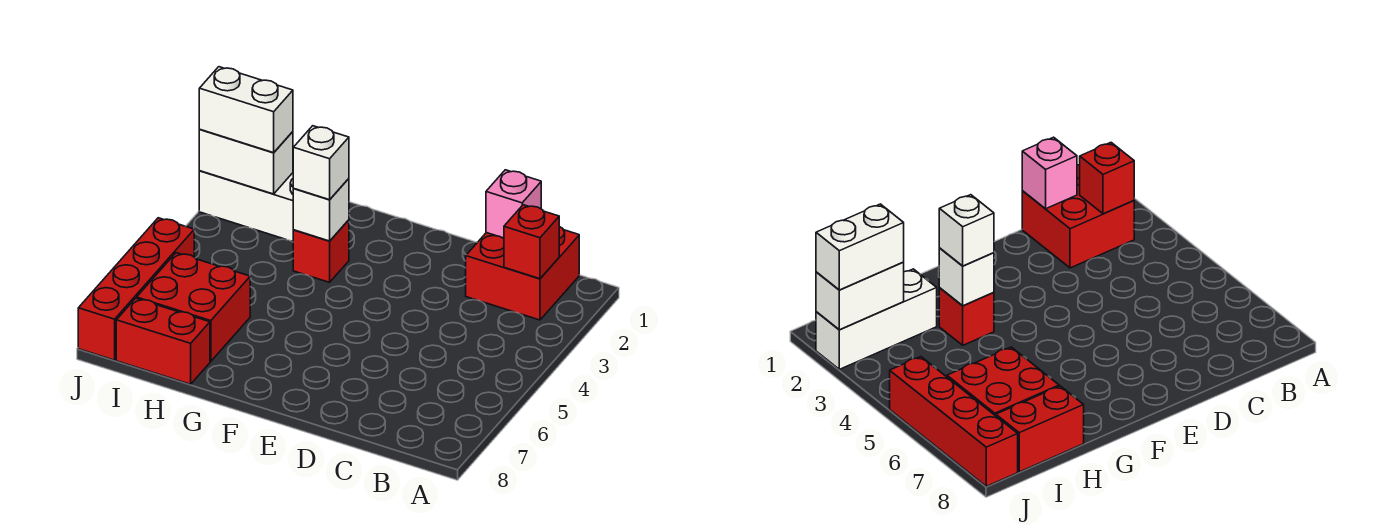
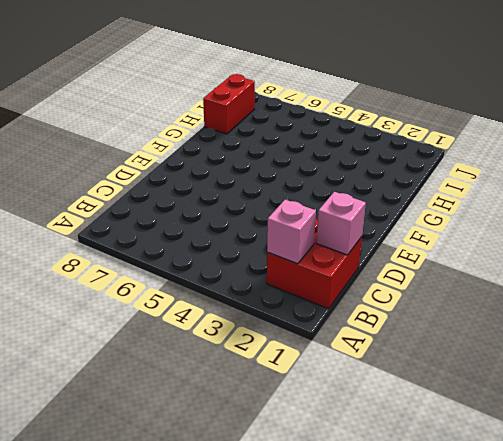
pink 1x1 brick [267,200,316,264] -> red 1x1 brick [504,205,559,279]
none -> red 1x1 brick [293,220,349,282]
none -> white 1x3 brick [199,171,294,242]
none -> red 2x2 brick [137,253,250,362]

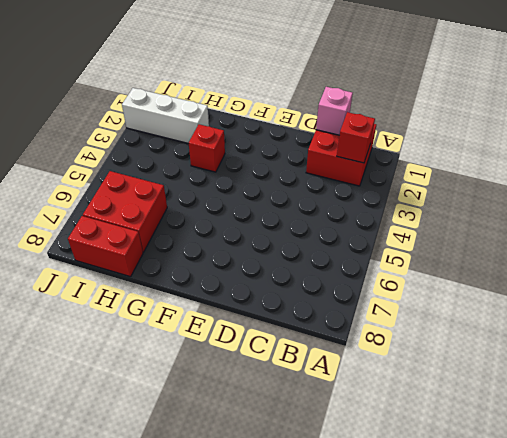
none -> red 1x4 brick [78,218,194,360]
none -> white 1x1 brick [293,179,349,241]
none -> white 1x2 brick [199,130,293,194]

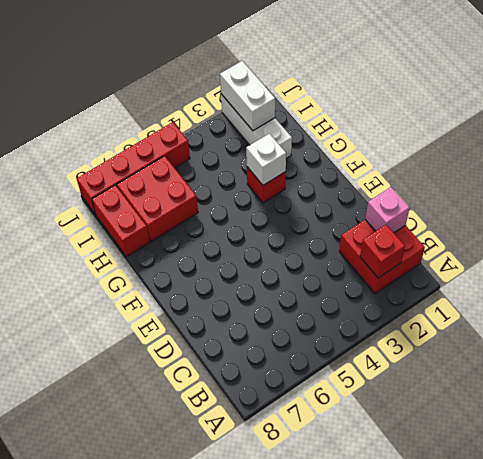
none -> white 1x1 brick [293,126,349,200]
none -> white 1x2 brick [199,67,293,153]

